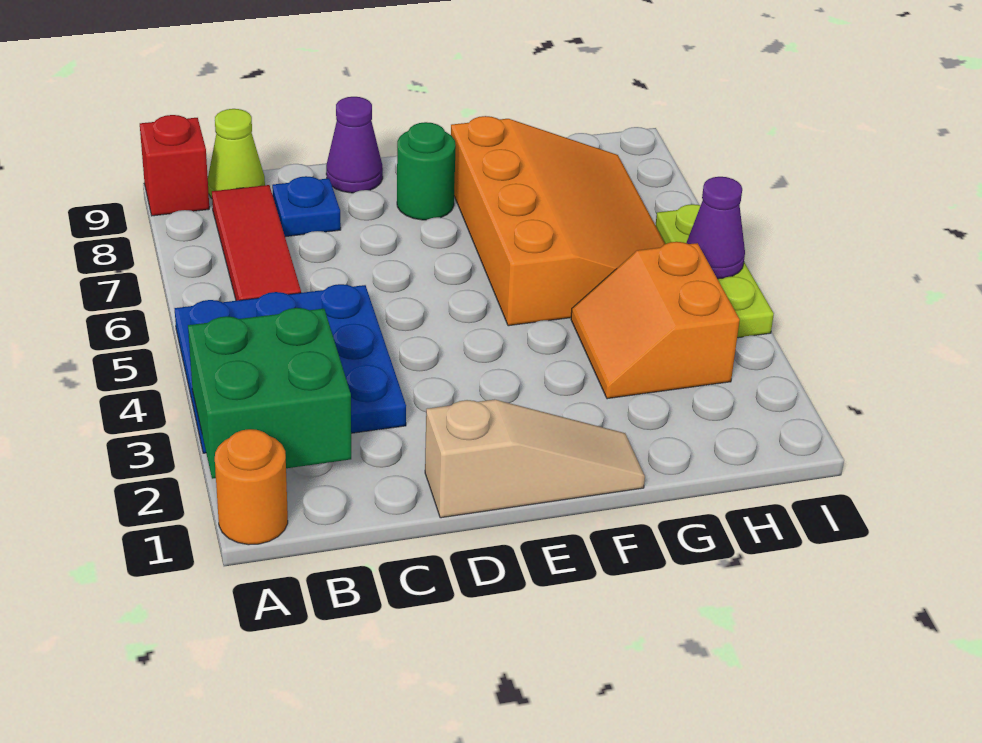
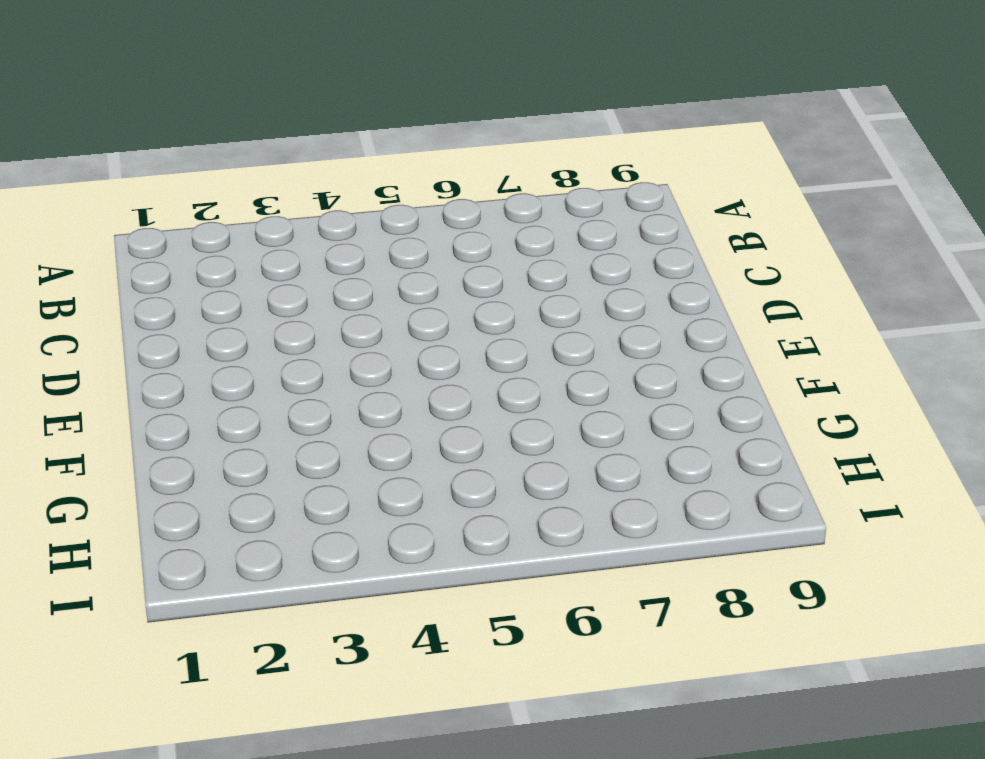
none -> orange 1x1 round brick [215,429,288,545]
none -> blue 3x3 plate [174,284,406,453]
none -> red 1x1 brick [140,115,209,216]

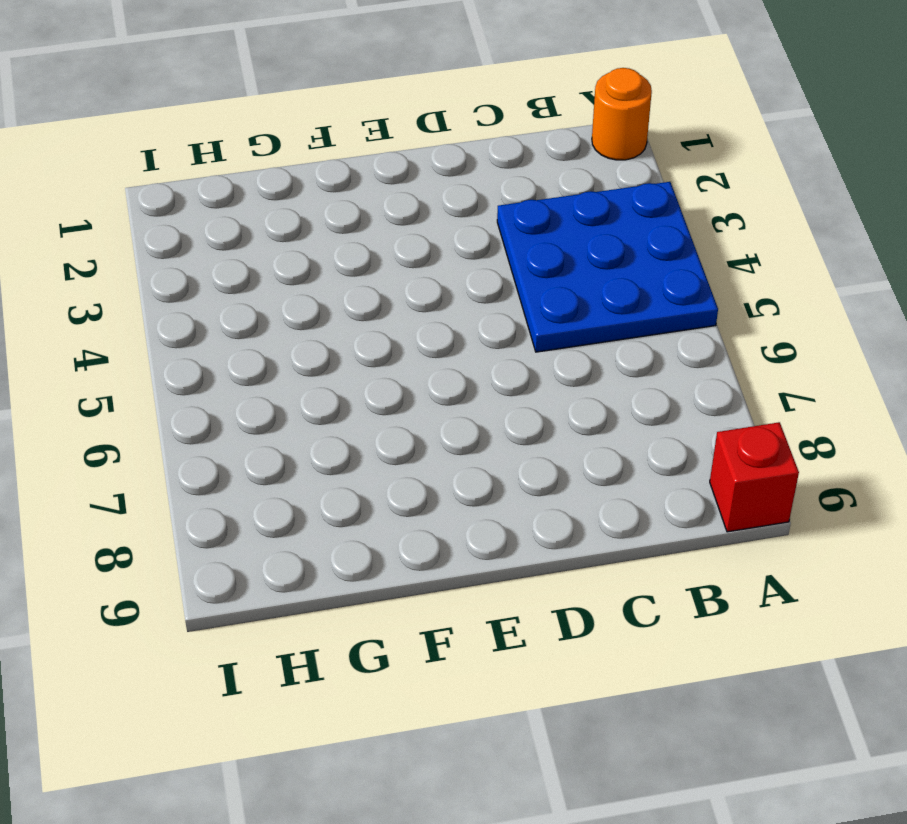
none -> red 1x3 tile [212,185,301,301]
none -> lime 1x1 cone [208,109,265,198]
none -> blue 1x1 plate [272,176,341,237]

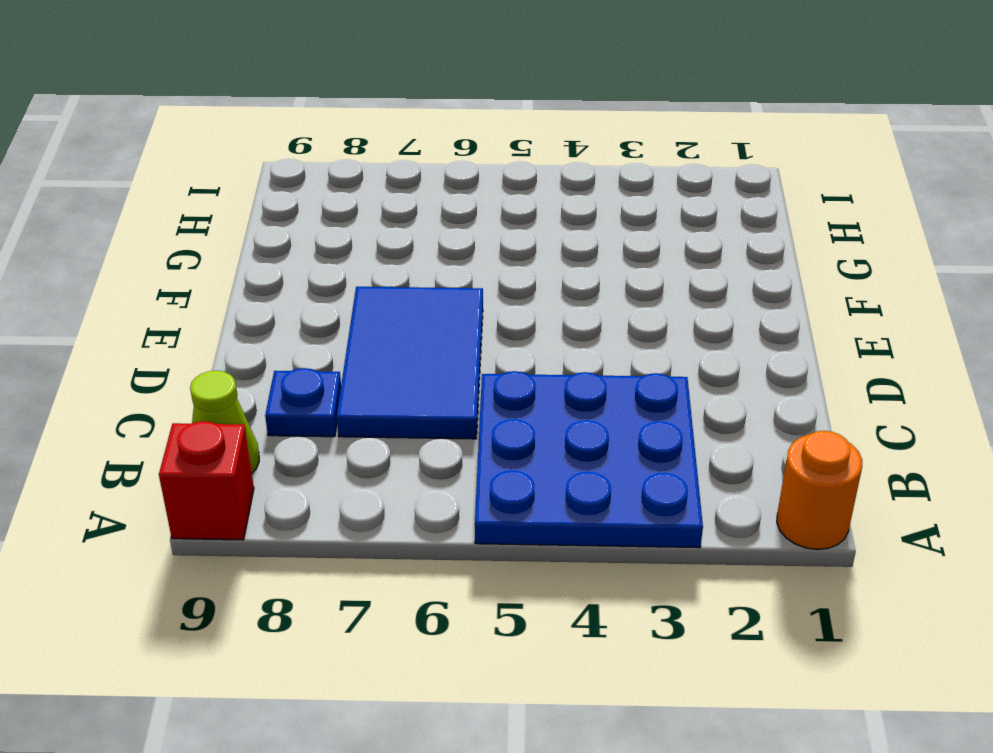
blue 2x3 tile [337,287,483,439] -> none
none -> red 1x3 tile [212,185,301,301]
none -> tan 1x3 slope [425,399,645,518]
none -> purple 1x1 cone [326,97,383,193]

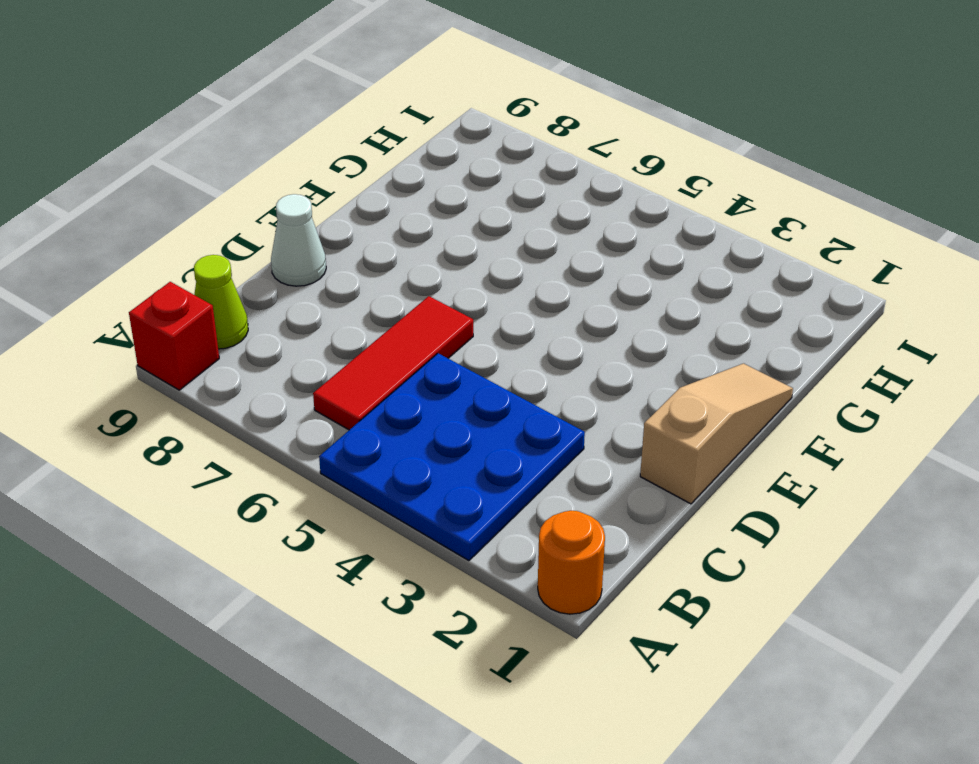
red 1x3 tile [313,296,473,430] -> red 1x3 tile turned to [212,185,301,301]
white 1x1 cone [271,194,326,286] -> purple 1x1 cone [326,97,383,193]
none -> blue 1x1 plate [272,176,341,237]
none -> green 1x1 round brick [397,122,456,220]
none -> orange 3x4 slope [451,116,665,326]

